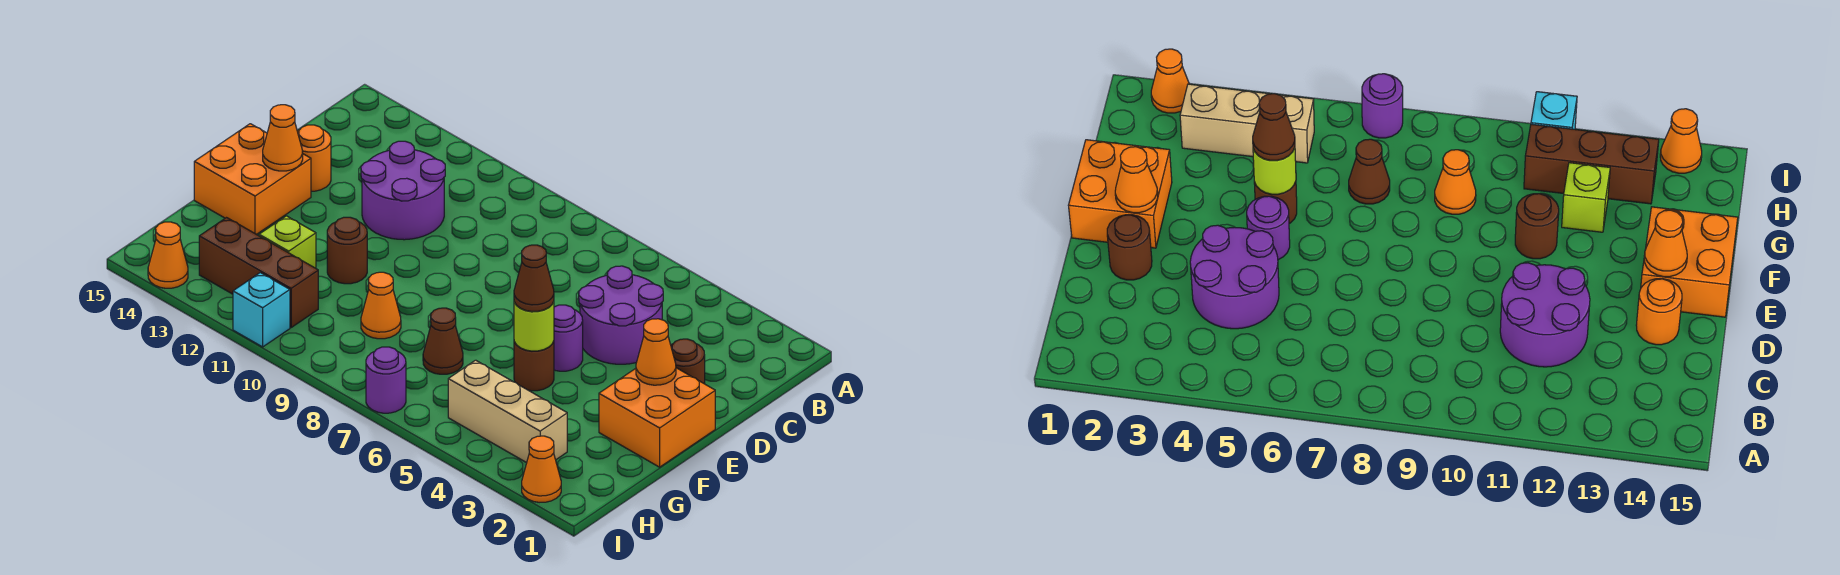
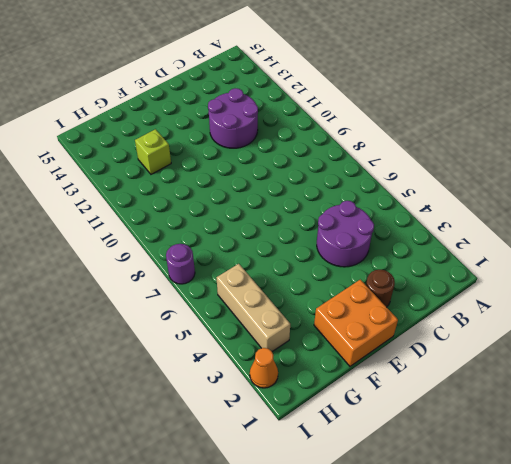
none -> orange 1x1 round brick [297,125,331,191]
none -> purple 1x1 round brick [554,305,583,371]
none -> orange 2x2 brick [194,124,311,235]

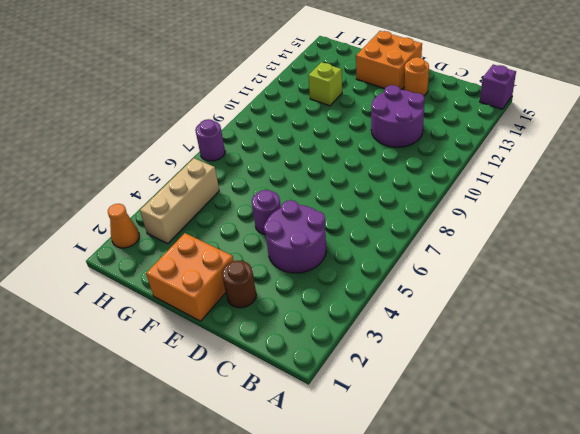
purple 1x1 brick [480,65,516,109] -> none
none -> brown 1x1 round brick [514,341,554,391]
none -> brown 1x1 round brick [327,217,367,284]
none -> brown 1x1 cone [423,308,463,374]

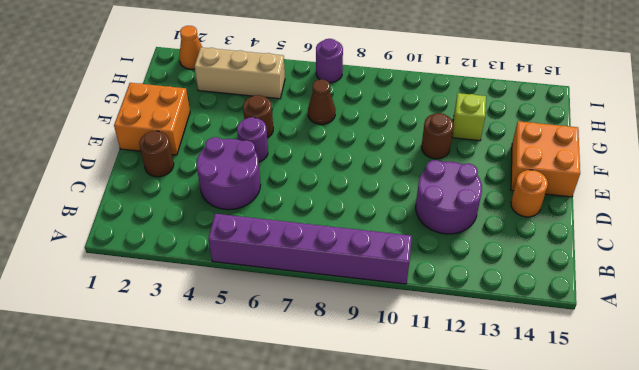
purple 1x6 brick [208,214,412,284] -> none
none -> orange 1x1 cone [361,272,401,339]
none -> brown 1x3 brick [199,218,318,327]
none -> cyan 1x1 brick [233,273,290,347]

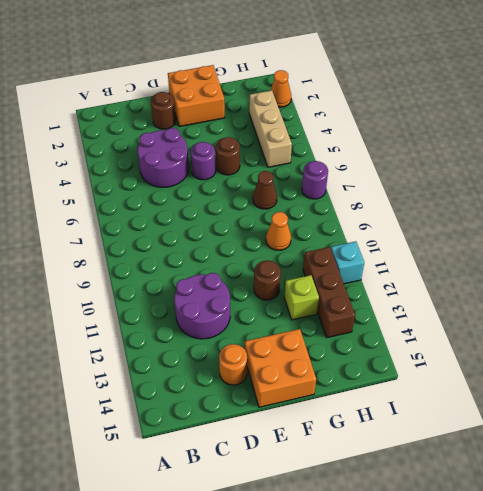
none -> orange 1x1 cone [148,222,188,288]
none -> orange 1x1 cone [636,319,676,385]
none -> orange 1x1 cone [263,105,303,171]

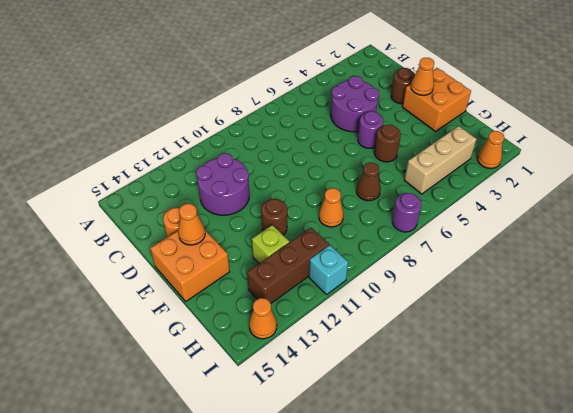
none -> lime 1x1 round brick [514,302,554,351]
none -> brown 1x1 cone [514,245,554,311]

